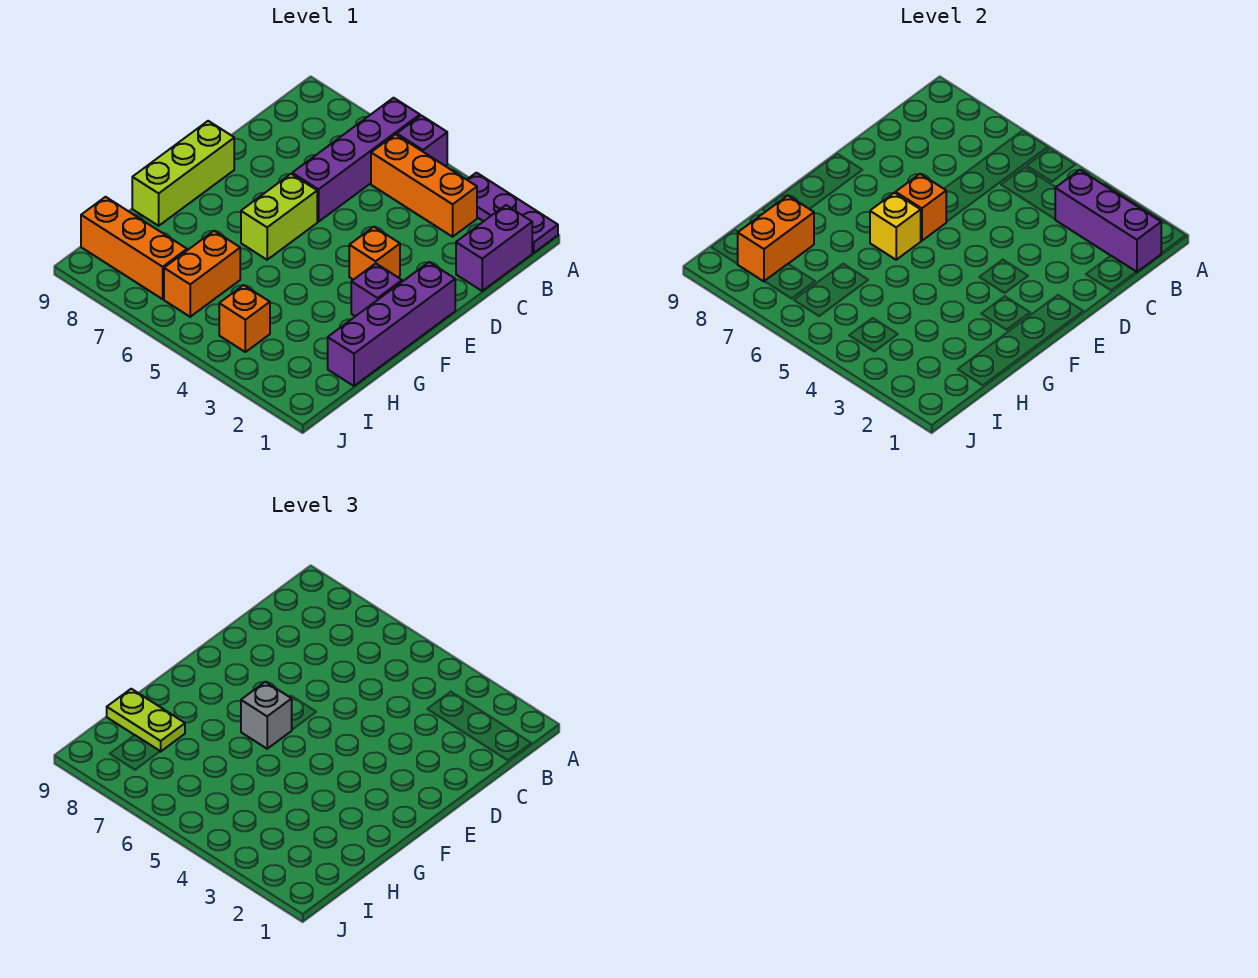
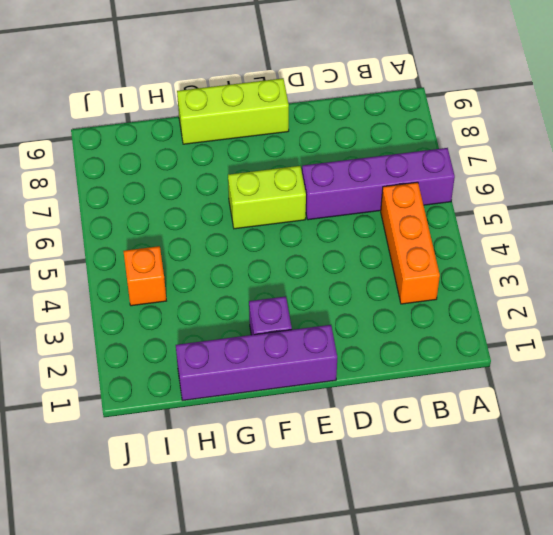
none -> purple 1x3 plate [467,173,558,253]
none -> purple 1x1 brick [397,115,447,166]
none -> purple 1x2 brick [456,205,532,291]

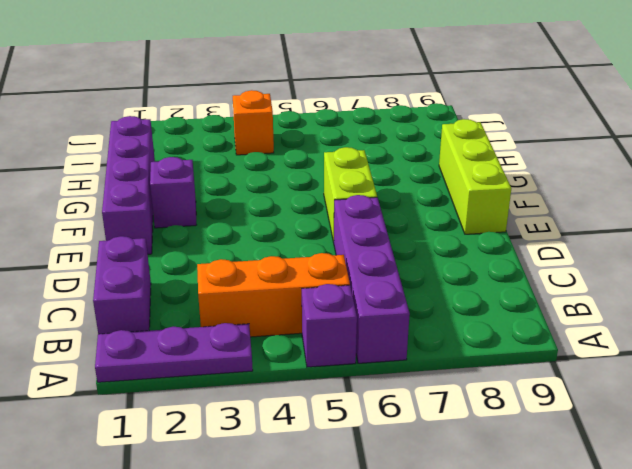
none -> orange 1x1 brick [349,227,400,280]
none -> orange 1x2 brick [164,231,240,317]
none -> orange 1x3 brick [81,197,187,299]

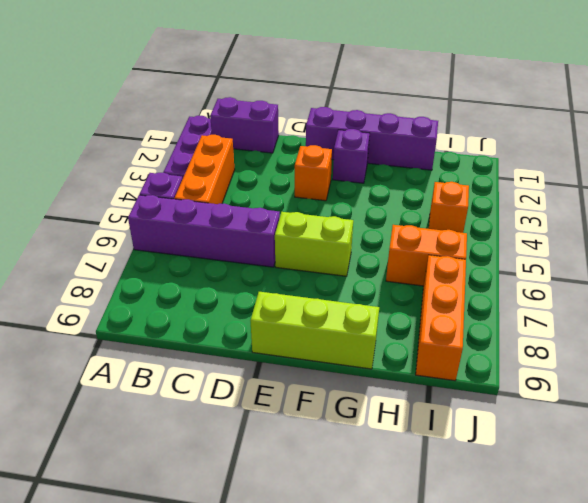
none -> purple 1x3 brick [1055,170,1161,272]
none -> orange 1x1 brick [896,174,946,241]
none -> yellow 1x1 brick [870,193,921,260]

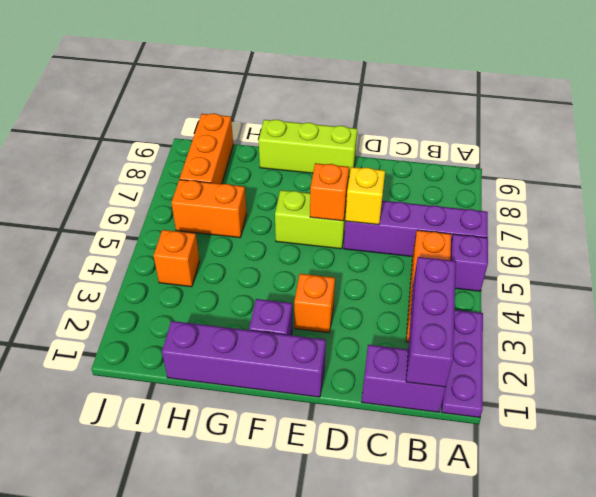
yellow 1x1 brick [345,167,385,225] -> yellow 1x1 brick moved to [870,193,921,260]
none -> orange 1x2 brick [738,196,814,281]
none -> grey 1x1 brick [241,682,292,749]
none -> lime 1x2 plate [107,689,185,751]

